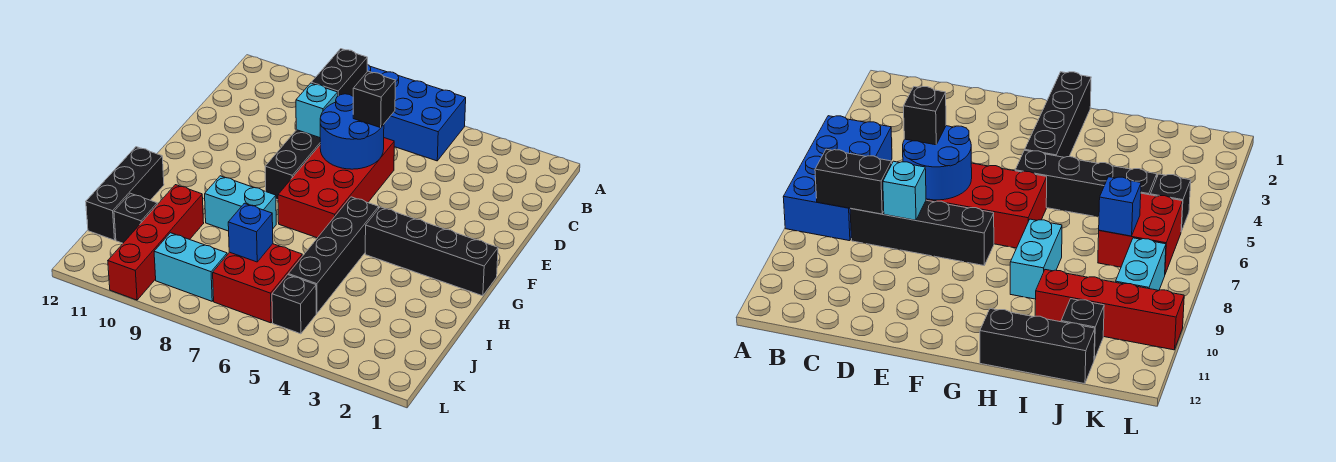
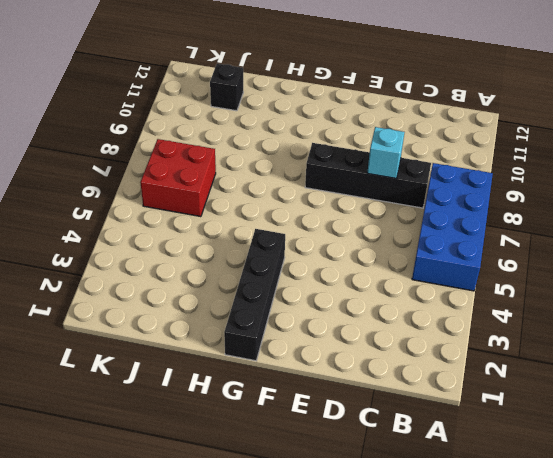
none -> red 2x4 brick [278,138,394,238]
none -> black 1x4 brick [288,197,379,313]
none -> cyan 1x2 brick [205,176,276,231]

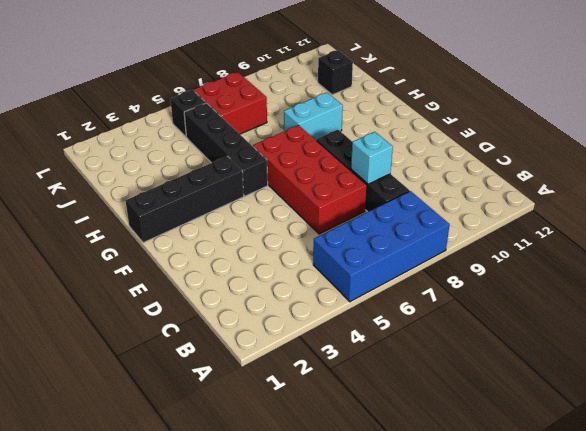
none -> black 1x3 brick [86,147,164,240]
none -> red 1x4 brick [108,185,204,300]
none -> cyan 1x2 brick [154,233,227,301]

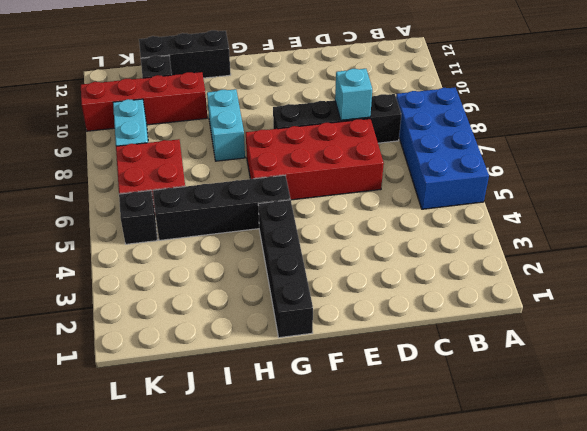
none -> black 1x2 brick [311,49,367,96]
none -> blue 2x2 round brick [320,94,384,169]
none -> blue 1x1 brick [228,203,273,262]

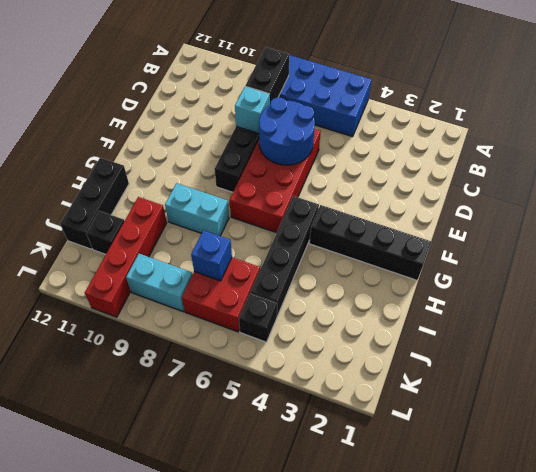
none -> black 1x1 brick [353,71,395,128]

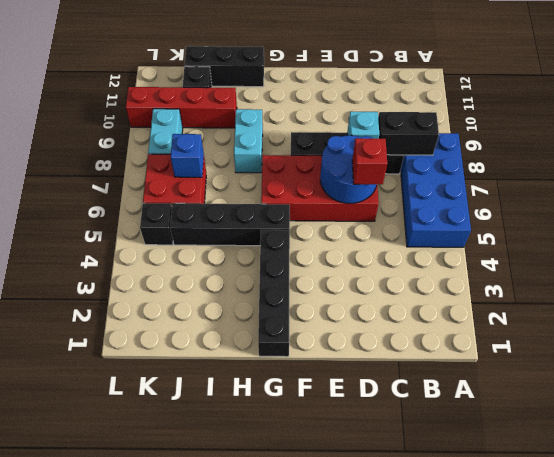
red 1x1 brick [352,138,387,184] -> black 1x1 brick [353,71,395,128]

